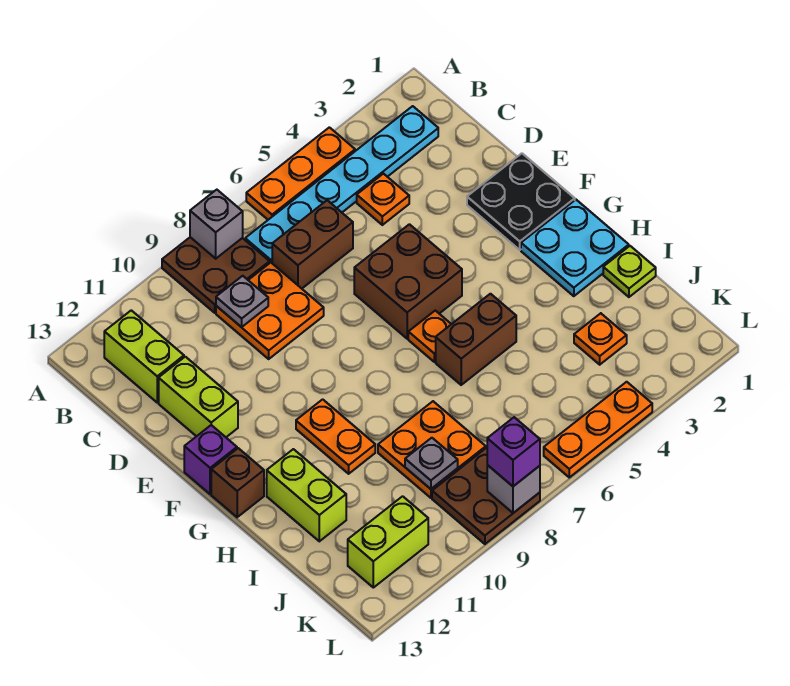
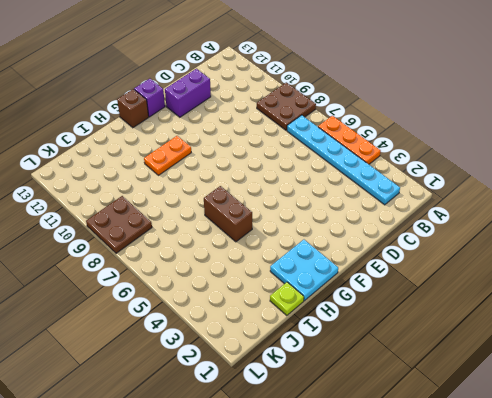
purple 1x2 brick [165,69,211,117] -> lime 1x2 brick [159,357,238,437]
none -> lime 1x2 brick [104,310,184,402]
none -> orange 1x1 plate [357,174,409,225]
none -> brown 1x2 brick [272,200,353,288]

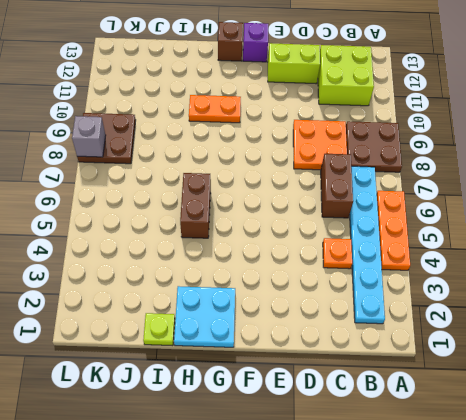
lime 2x2 brick [318,45,374,106] -> lime 1x2 brick [104,310,184,402]
none -> black 2x2 plate [467,153,575,250]
none -> brown 2x2 brick [354,224,462,339]
none -> orange 1x1 plate [408,311,451,362]

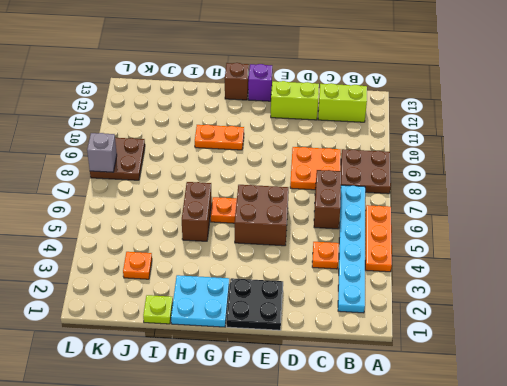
none -> lime 1x2 brick [267,449,346,541]
none -> orange 2x2 plate [378,401,486,498]
none -> lime 1x2 brick [348,496,428,588]

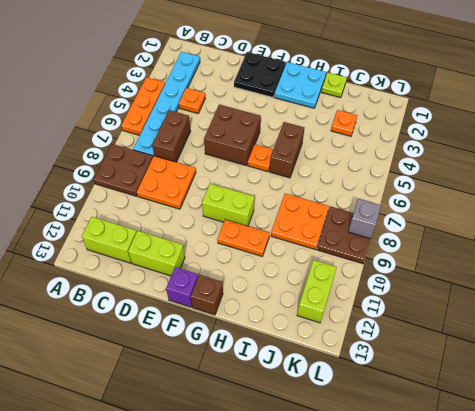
lime 1x2 brick [202,184,254,226] -> lime 1x2 brick moved to [267,449,346,541]
none -> orange 1x3 plate [544,382,652,477]
none -> grey 1x1 brick [190,190,243,259]
none -> grey 1x1 plate [216,276,268,327]

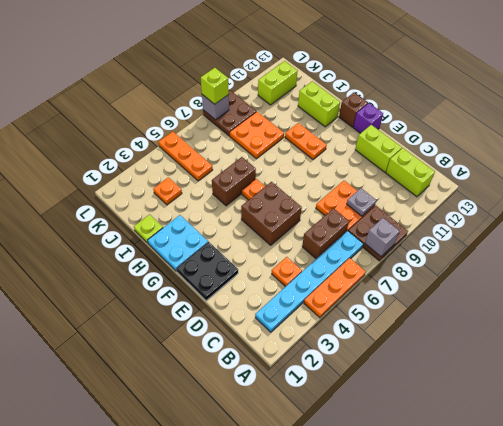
orange 1x3 plate [159,132,213,181] -> orange 1x3 plate turned to [544,382,652,477]
lime 1x1 brick [201,68,229,104] -> purple 1x1 brick [487,417,540,486]
none -> grey 1x1 plate [405,438,458,489]

